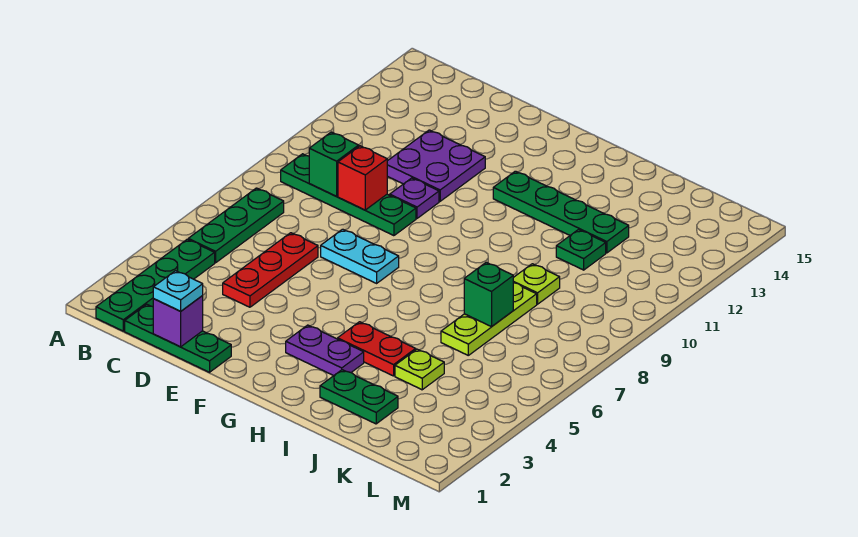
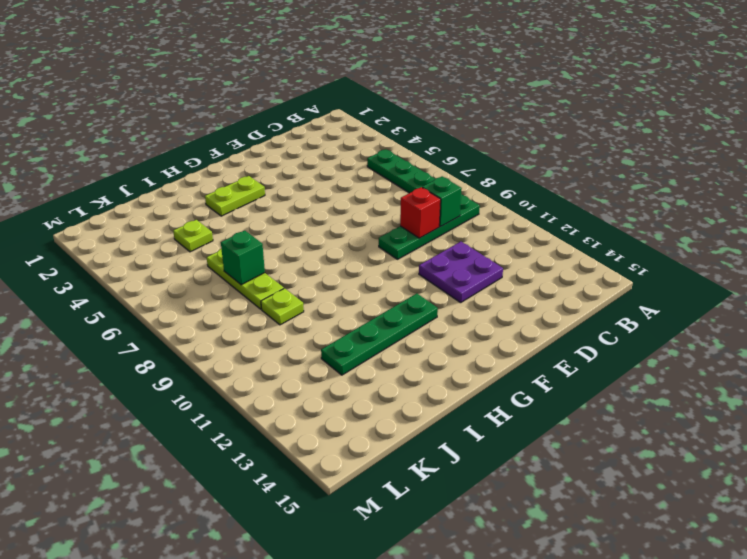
lime 1x2 plate [205,176,265,216] -> purple 1x2 plate [286,325,364,376]
none -> green 1x4 plate [96,239,215,331]
none -> green 1x3 plate [125,304,231,372]
none -> red 1x3 plate [223,233,318,307]

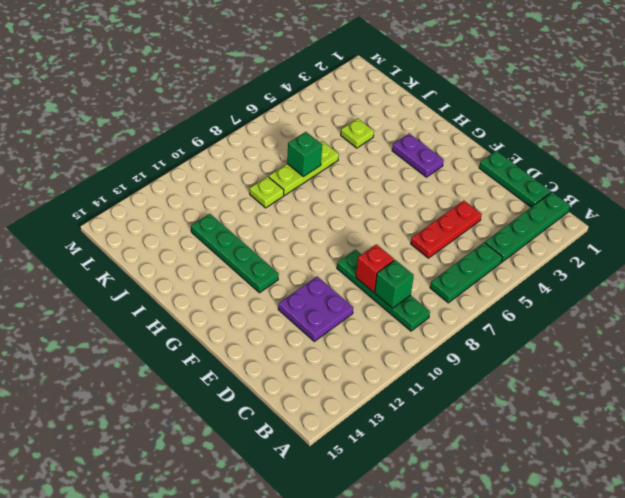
none -> cyan 1x2 plate [321,229,399,283]
none -> purple 1x1 plate [390,178,439,218]
none -> red 1x2 plate [338,322,416,376]

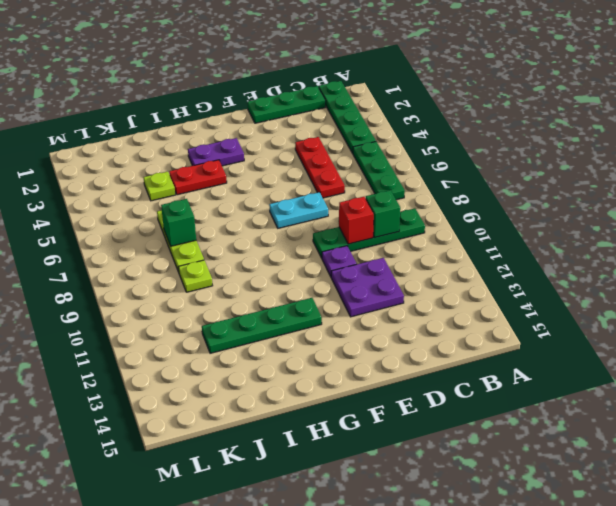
none -> green 1x2 plate [320,370,398,424]
none -> green 1x1 plate [556,230,606,270]
none -> purple 1x1 brick [153,296,203,347]

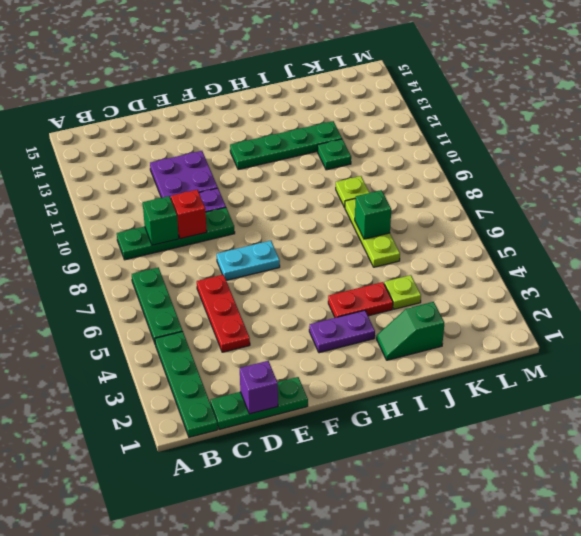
green 1x2 slope [377,302,444,360] -> green 1x2 plate [320,370,398,424]
none -> cyan 1x1 plate [153,271,203,311]

